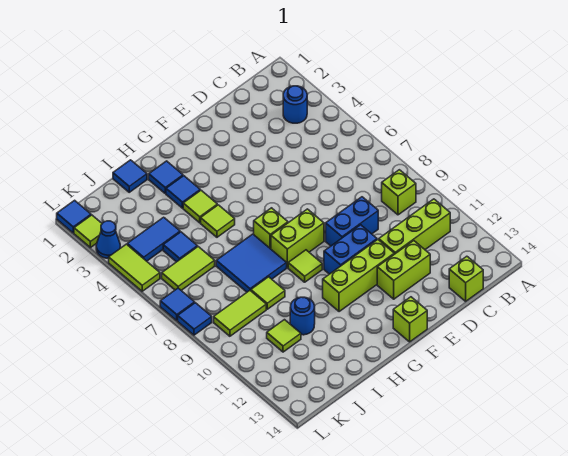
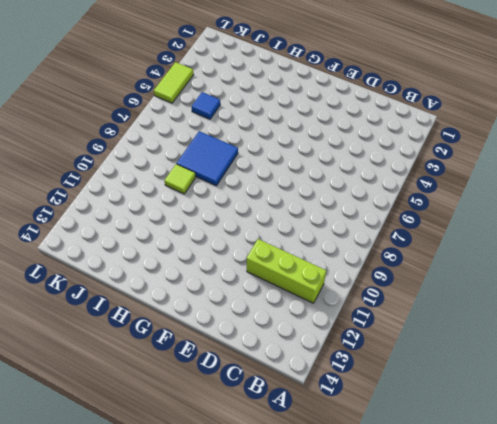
none -> blue 1x1 round brick [283,86,307,123]
none -> lime 1x1 brick [382,170,416,215]
none -> lime 1x1 brick [449,256,483,301]
none -> blue 1x2 brick [326,197,378,246]

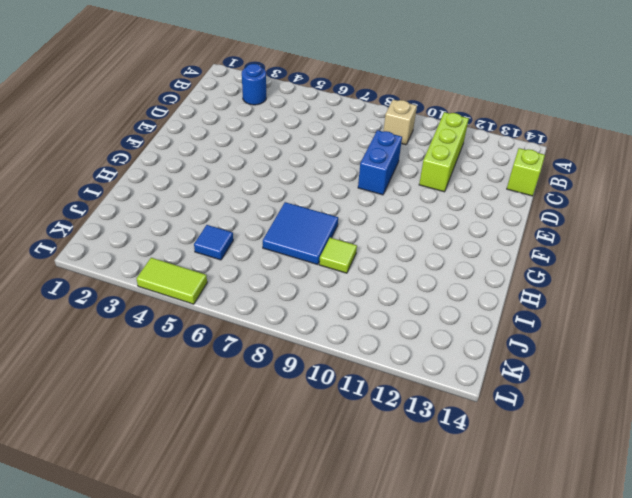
tan 1x1 brick [384,100,417,145] -> lime 1x1 brick [382,170,416,215]
none -> lime 1x2 brick [377,241,430,299]
none -> blue 1x2 brick [324,225,377,274]
none -> lime 1x3 brick [323,240,394,312]
none -> lime 1x2 brick [271,209,324,268]

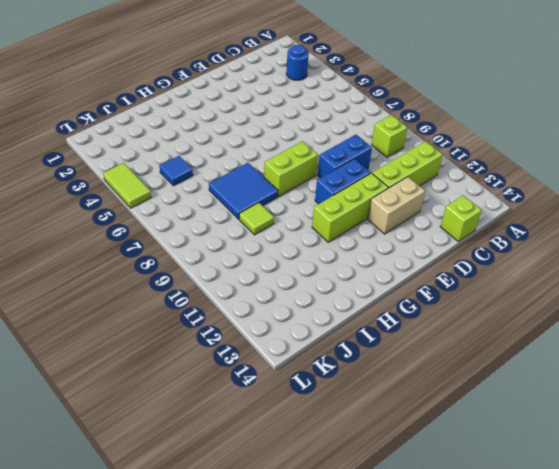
tan 1x2 brick [368,177,425,234] -> lime 1x2 brick [377,241,430,299]
none -> lime 1x1 brick [393,297,427,342]
none -> lime 1x1 brick [254,208,288,249]
none -> lime 1x1 tile [288,250,322,282]
none -> blue 1x1 tile [149,161,183,193]

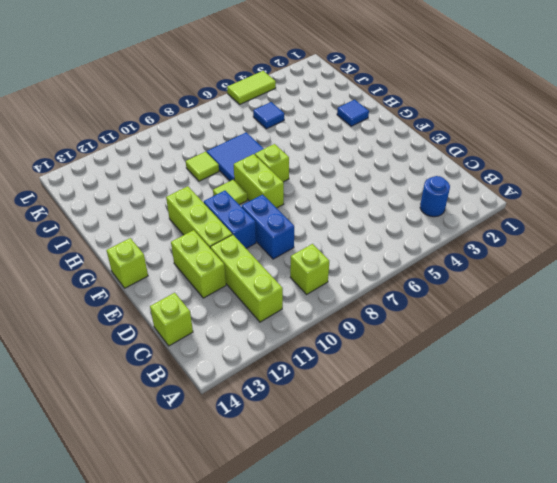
none -> blue 1x1 tile [166,176,200,208]
none -> lime 1x1 tile [183,190,217,223]
none -> lime 1x1 tile [201,205,235,237]
none -> blue 1x1 tile [113,160,147,192]

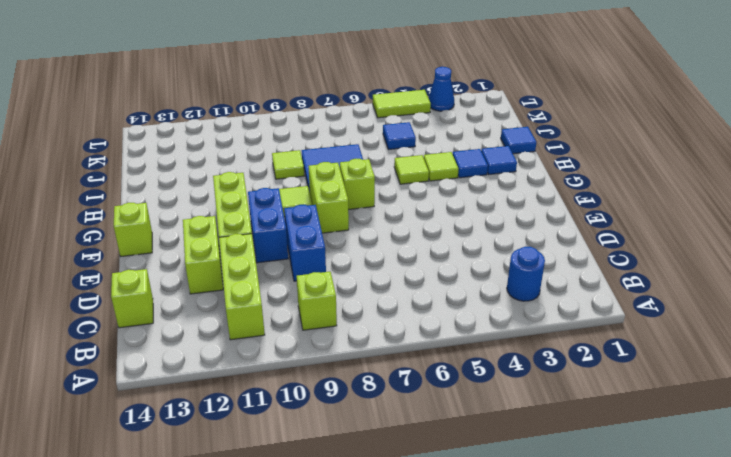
none -> blue 1x1 round brick [290,297,315,335]
none -> blue 1x2 tile [127,217,180,261]
none -> lime 1x2 tile [162,247,215,290]
none -> lime 1x2 tile [214,291,266,336]

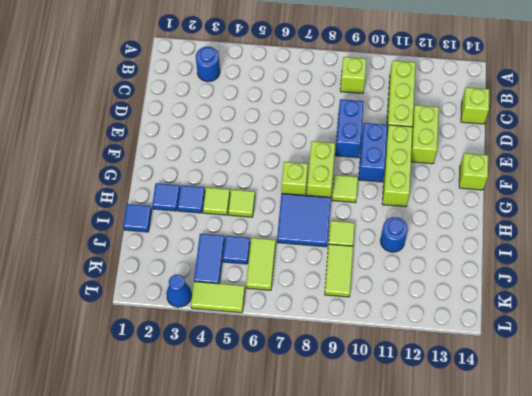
none -> lime 1x1 tile [267,320,301,352]
none -> blue 1x1 tile [57,200,91,233]
none -> lime 1x1 tile [74,215,102,248]
none -> blue 1x1 tile [160,288,195,320]

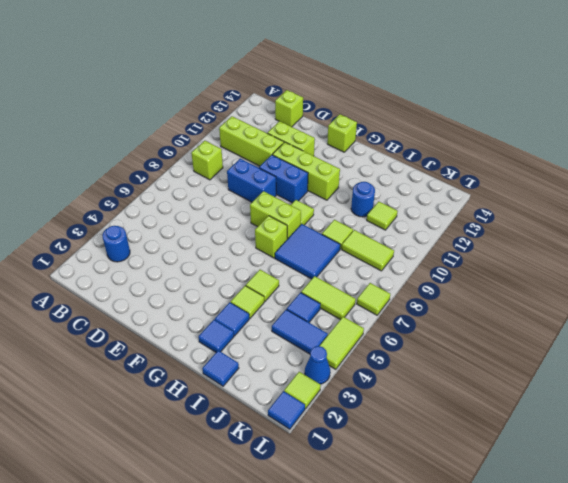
lime 1x1 tile [357,283,390,315] -> blue 1x1 tile [160,288,195,320]
none -> blue 1x1 tile [178,303,212,335]

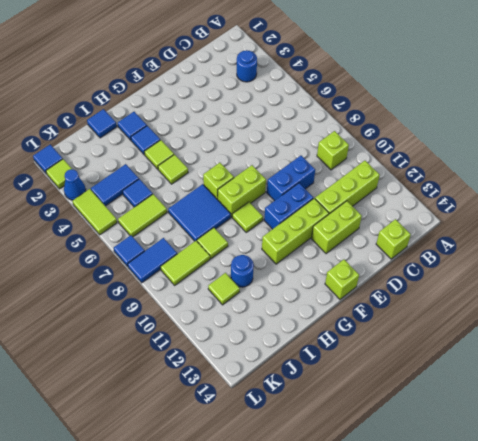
blue 1x2 tile [128,238,177,283] -> blue 1x1 tile [178,303,212,335]

